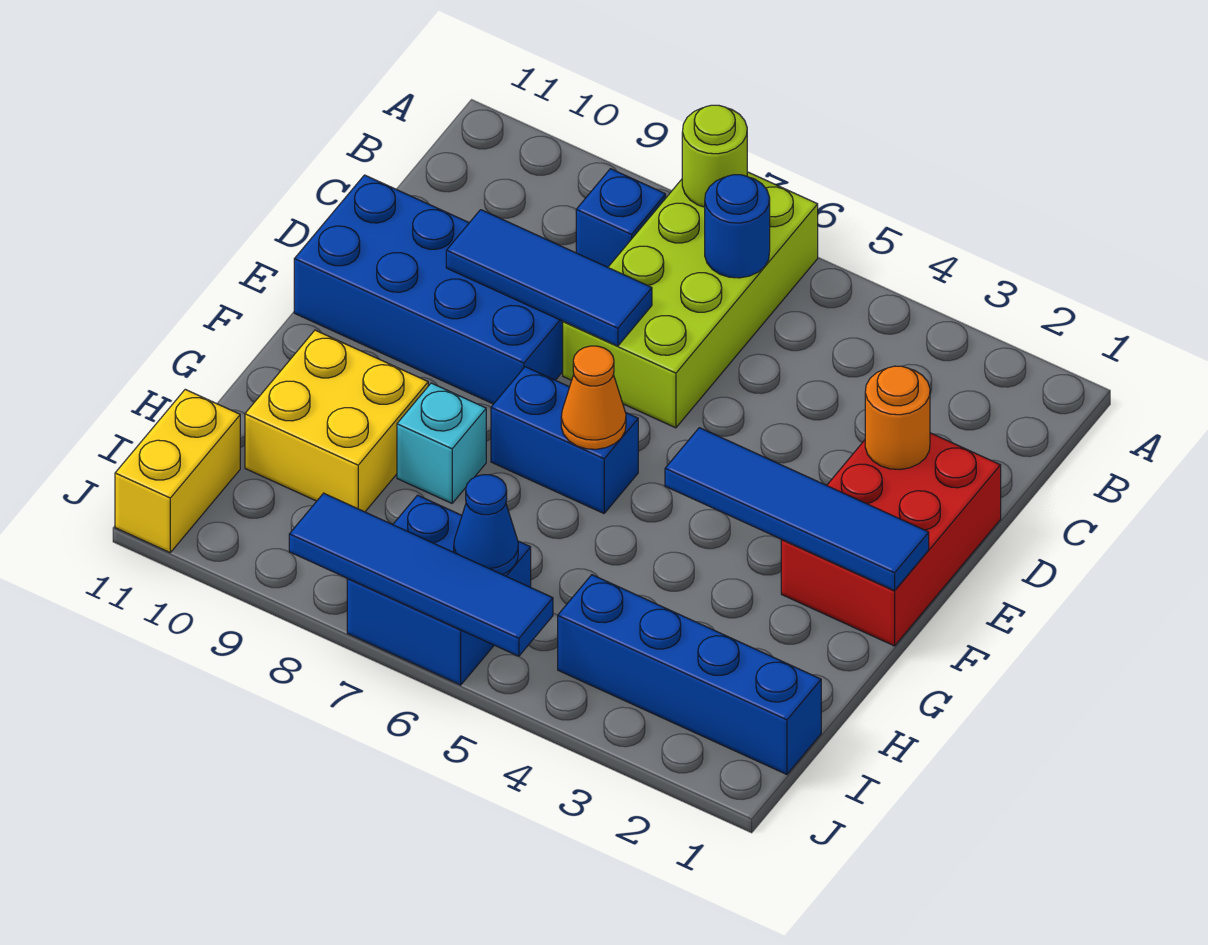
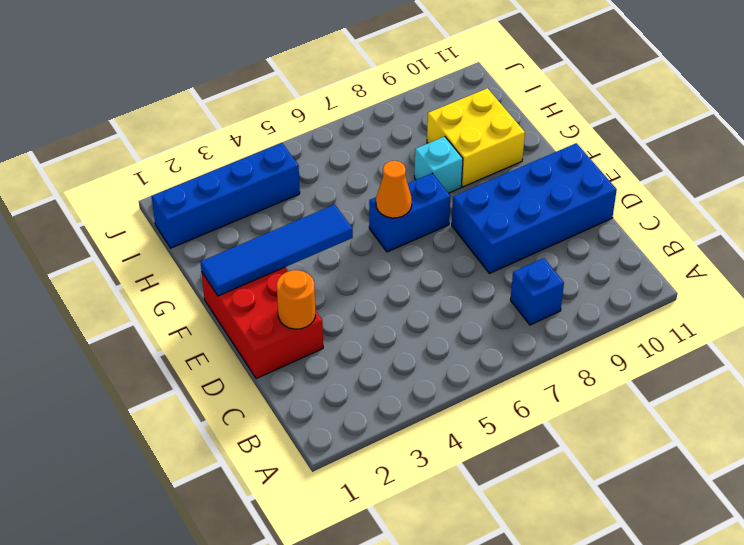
none -> lime 2x4 brick [563,172,818,428]
none -> blue 2x2 brick [347,495,531,685]
none -> yellow 1x2 brick [115,389,240,552]

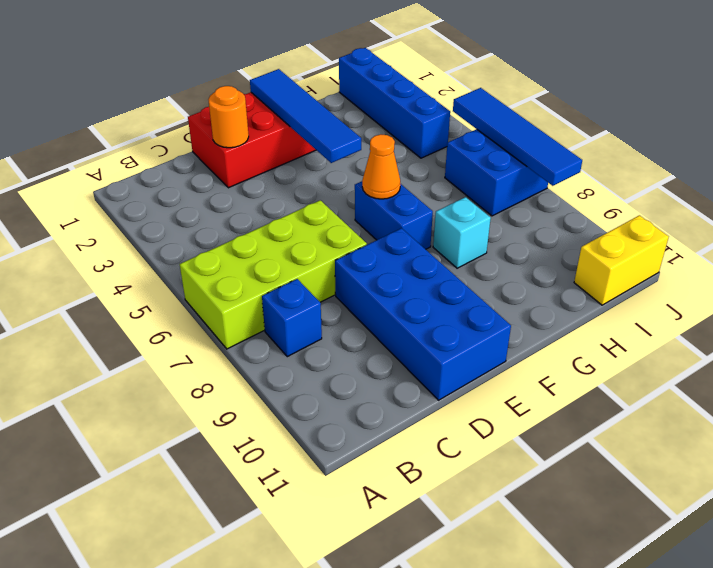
none -> yellow 2x2 brick [245,330,428,512]
none -> lime 1x1 round brick [682,105,747,207]
none -> blue 1x1 round brick [705,175,770,278]

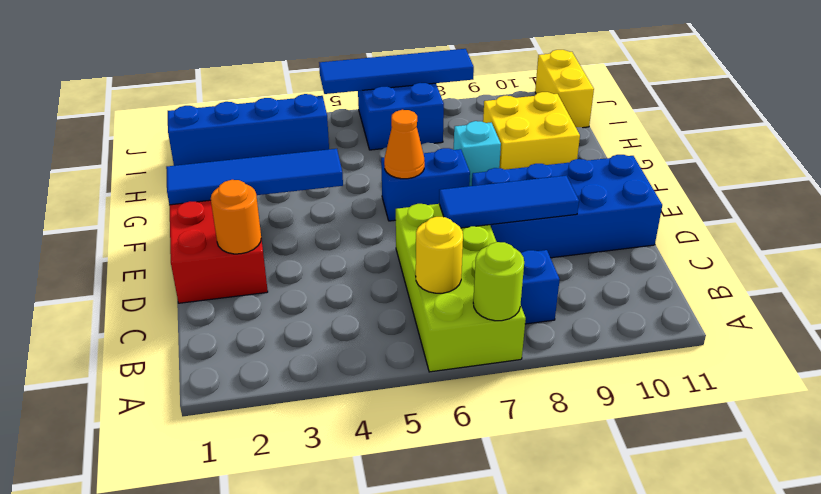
yellow 1x1 round brick [416,217,463,293] -> blue 1x1 round brick [705,175,770,278]
none -> blue 1x1 cone [454,475,518,575]

